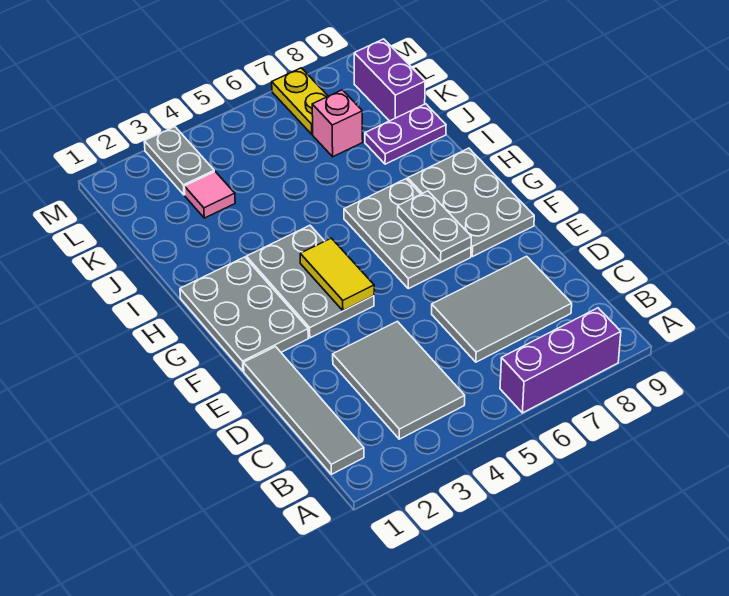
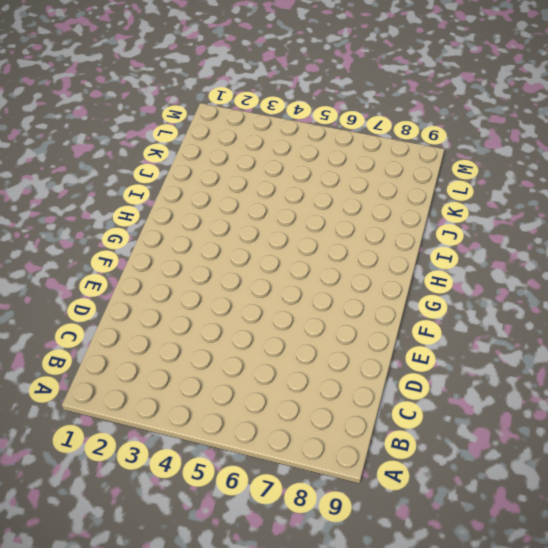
none -> purple 1x3 brick [500,308,621,413]
none -> grey 1x4 tile [244,347,364,474]
none -> grey 2x3 tile [333,321,465,439]

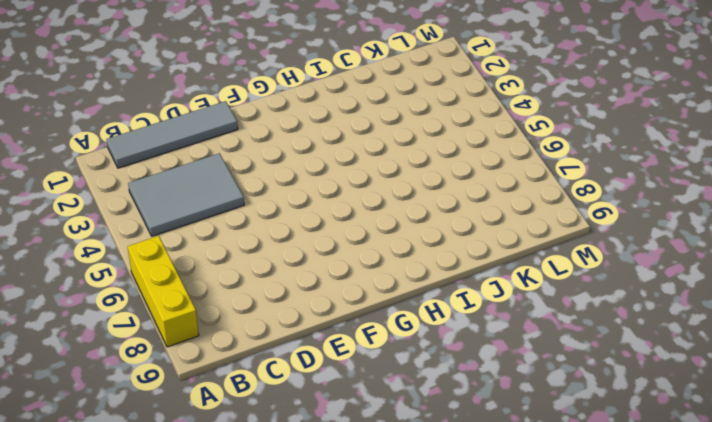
yellow 1x3 brick [128,236,199,347] -> purple 1x3 brick [500,308,621,413]
none -> grey 2x3 tile [432,256,572,362]
none -> grey 2x3 plate [180,257,308,371]
none -> grey 2x3 plate [246,225,374,338]

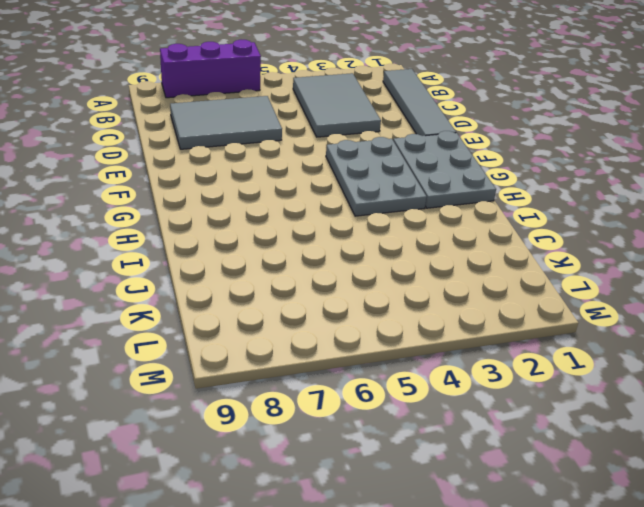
none -> grey 2x3 plate [344,179,471,289]
none -> grey 2x3 plate [408,148,534,257]
none -> purple 1x2 plate [365,104,446,164]

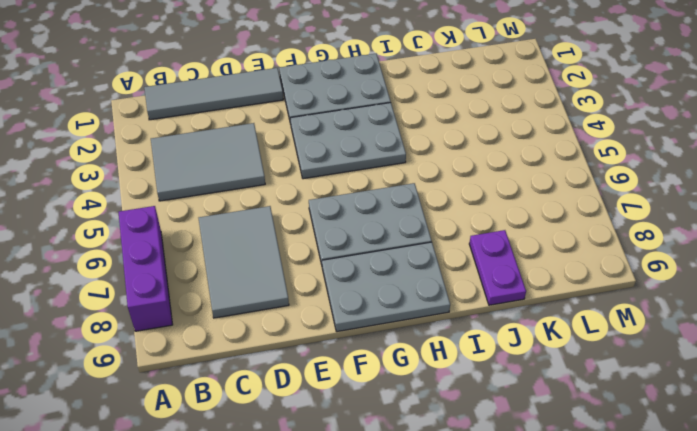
none -> pink 1x1 tile [184,172,235,218]
none -> pink 1x1 brick [312,90,363,157]
none -> purple 1x2 brick [354,39,425,121]

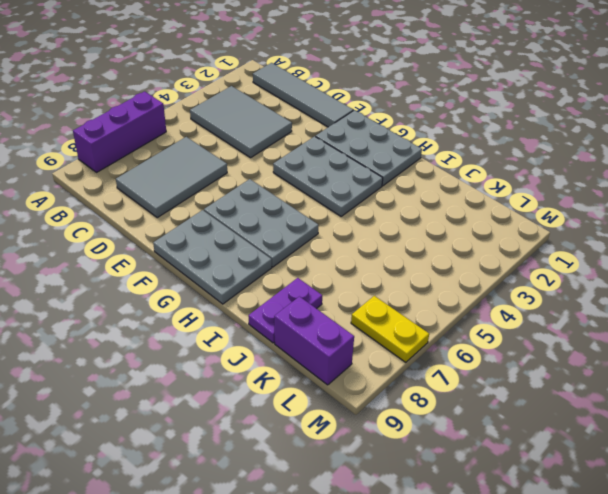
none -> pink 1x1 tile [184,172,235,218]
none -> pink 1x1 brick [312,90,363,157]
none -> grey 1x2 plate [144,127,214,195]

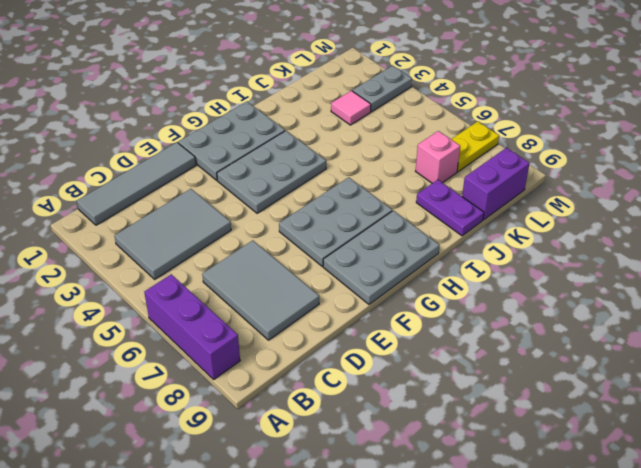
none -> yellow 1x2 tile [300,238,374,311]
none -> grey 1x2 plate [398,191,471,262]

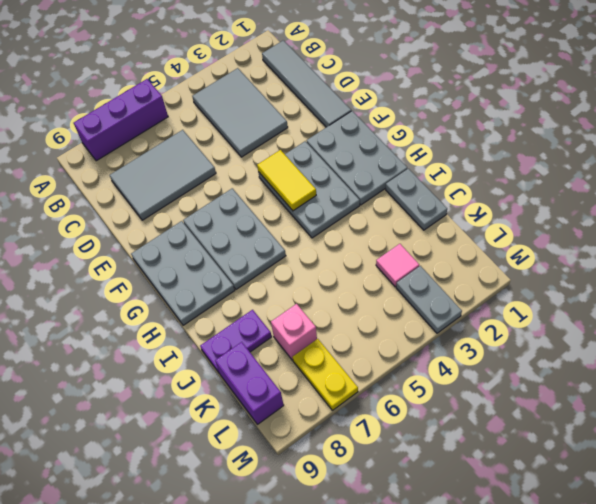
grey 1x2 plate [386,169,447,230] -> grey 1x2 plate moved to [398,191,471,262]

